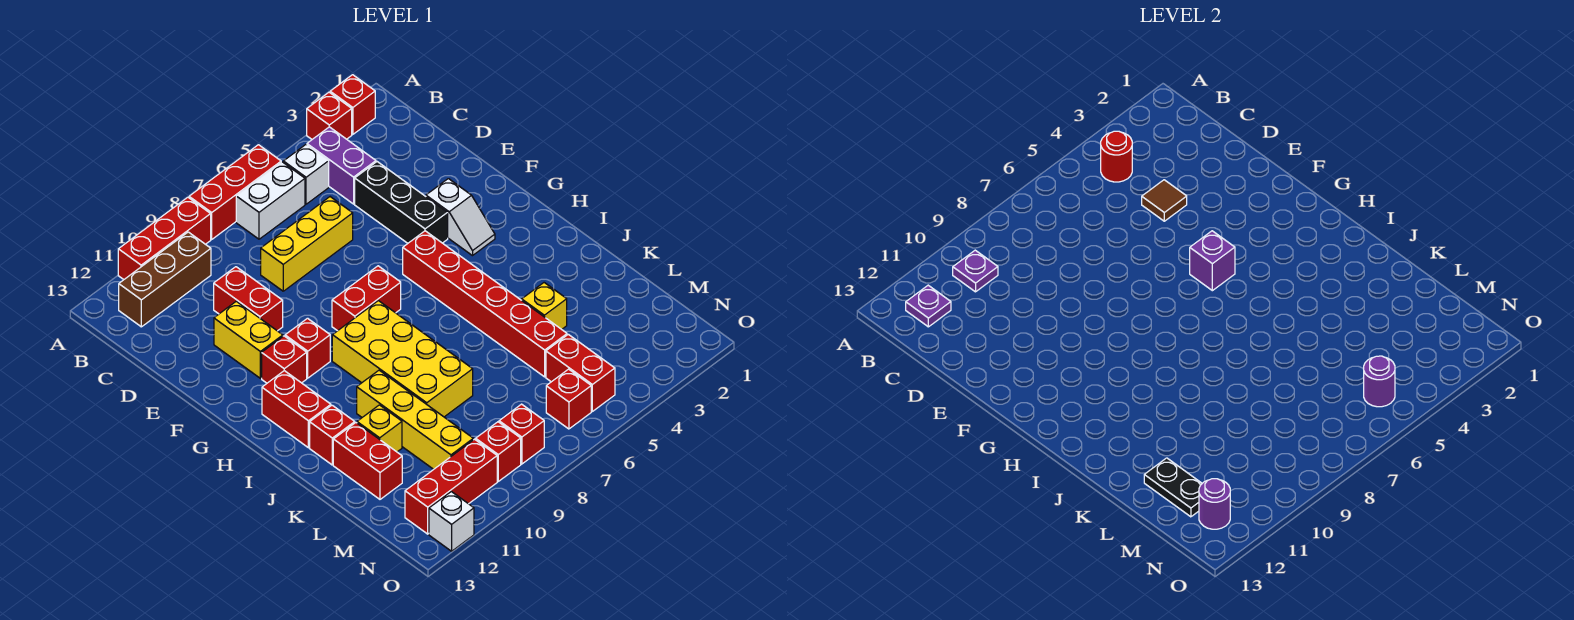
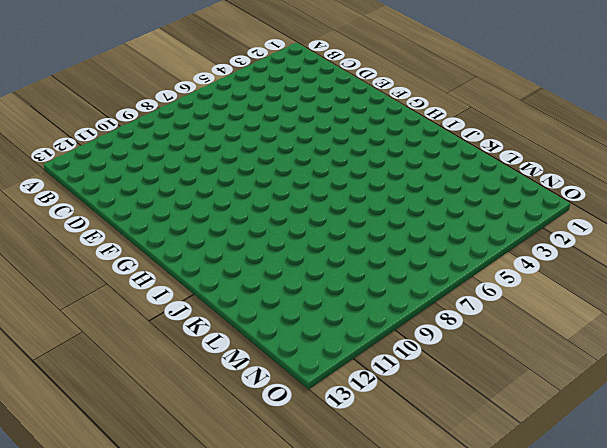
none -> red 1x1 brick [330,75,375,134]
none -> red 1x1 brick [307,92,352,139]
none -> red 1x3 brick [189,145,281,239]
none -> red 1x3 brick [118,197,211,280]

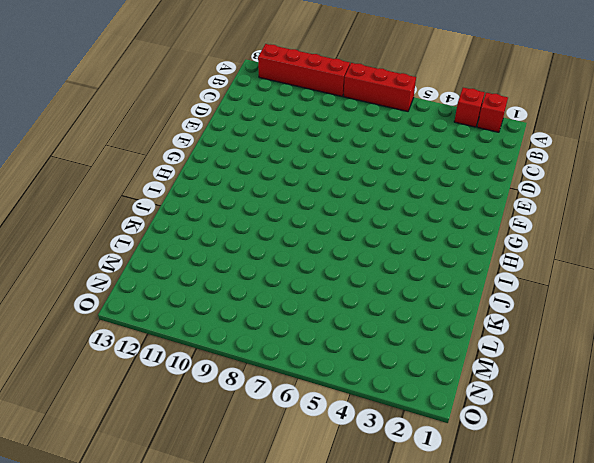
red 1x4 brick [258,44,350,96] -> red 1x3 brick [118,197,211,280]
none -> purple 1x2 brick [307,127,376,204]
none -> white 1x1 brick [283,145,329,204]
none -> white 1x2 brick [236,162,305,239]
none -> brown 1x3 brick [119,232,211,327]

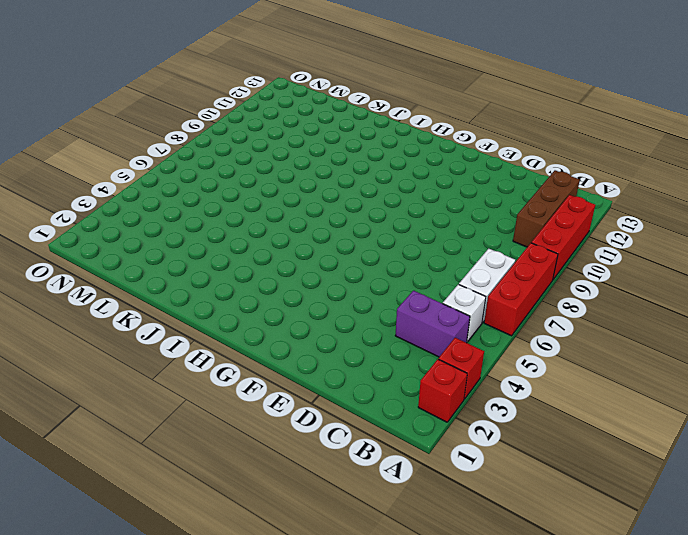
none -> black 1x3 brick [355,162,448,243]
none -> yellow 1x3 brick [261,197,353,291]
none -> red 1x2 brick [214,267,283,331]
none -> yellow 1x2 brick [214,301,283,378]

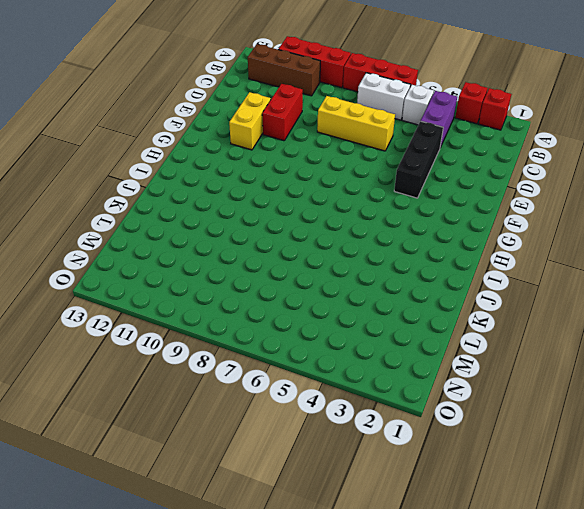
none -> white 1x2 slope [426,179,495,256]
none -> red 1x6 brick [403,231,567,377]
none -> red 1x2 brick [332,266,401,331]
none -> red 1x1 brick [285,318,330,378]

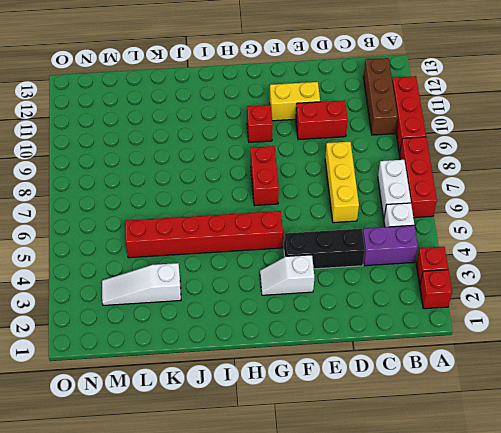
white 1x3 slope [102,263,181,305] -> none
none -> red 1x1 brick [262,336,307,383]
none -> yellow 2x4 brick [332,301,473,417]
none -> red 1x2 brick [262,371,331,448]
none -> yellow 1x4 brick [357,370,473,469]

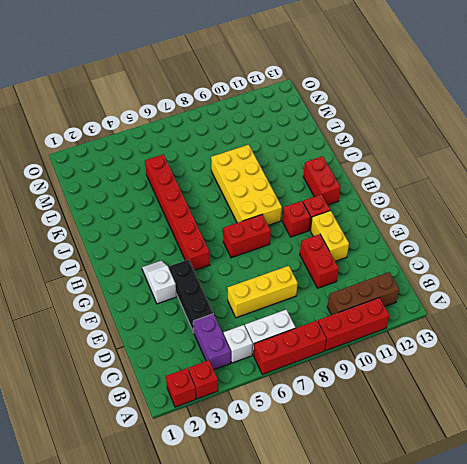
none -> yellow 1x4 brick [357,370,473,469]
none -> red 1x1 brick [310,405,355,465]
none -> yellow 1x1 brick [522,283,567,329]
none -> yellow 1x1 brick [357,405,402,452]

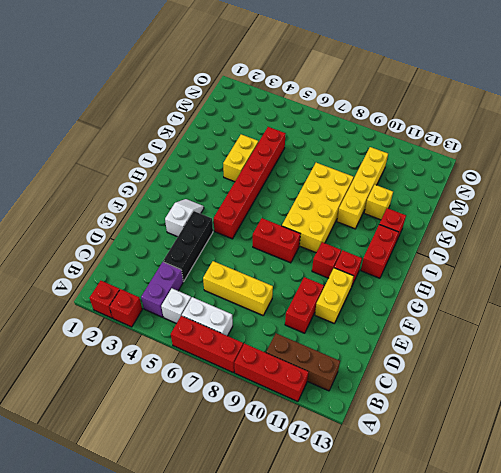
yellow 1x2 brick [223,134,258,182] -> yellow 1x1 brick [522,283,567,329]
none -> red 1x2 brick [333,423,402,499]
none -> red 1x2 brick [546,334,615,411]
none -> red 1x1 brick [546,369,591,429]
none -> red 1x1 brick [499,404,544,464]

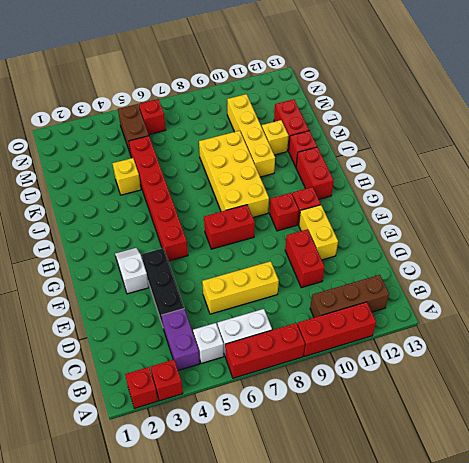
brown 1x2 brick [118,104,149,155] -> red 1x2 brick [546,334,615,411]
none -> red 1x1 brick [499,404,544,464]
none -> red 1x1 brick [476,422,521,481]
none -> red 1x3 brick [405,439,497,534]
none -> white 1x1 brick [429,492,474,551]

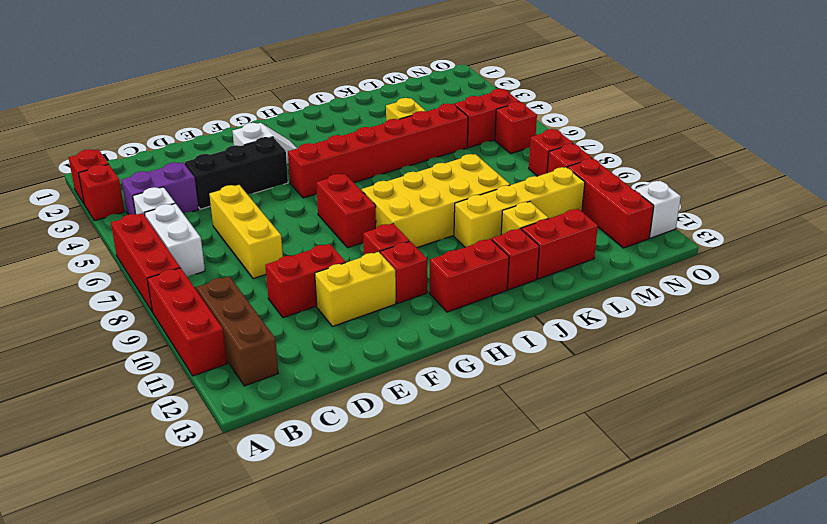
none -> red 1x1 round brick [1101,131,1132,182]
none -> purple 1x1 plate [953,250,998,292]
none -> purple 1x1 plate [906,285,951,327]
none -> brown 1x1 tile [1142,180,1187,221]

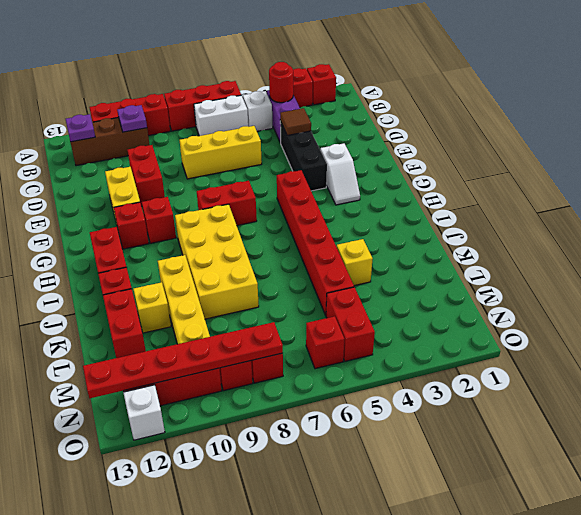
red 1x6 plate [83,322,283,398] -> purple 1x1 round brick [1199,479,1230,529]
none -> purple 1x1 brick [1190,231,1235,291]
none -> black 1x2 plate [1144,458,1202,517]
none -> purple 1x1 round brick [1364,356,1395,407]

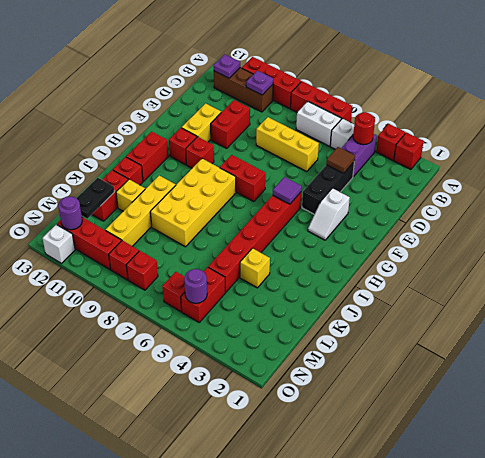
purple 1x1 tile [273,177,302,204] -> purple 1x1 brick [1190,231,1235,291]

